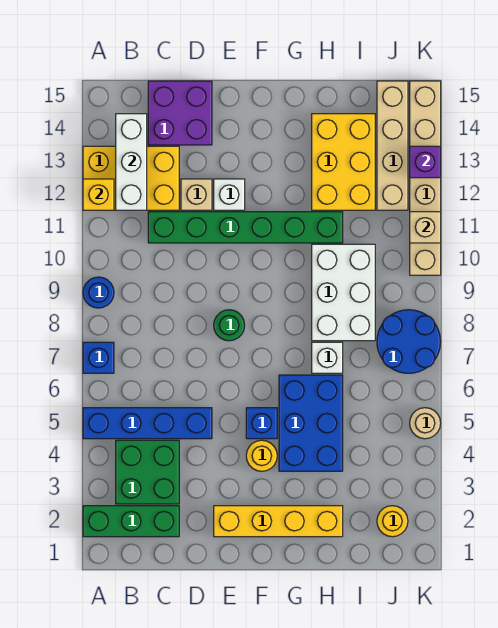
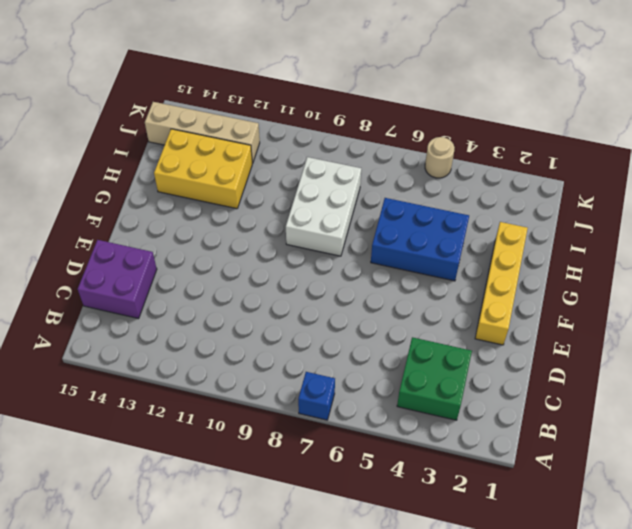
white 2x3 brick [286,157,361,256] -> white 2x3 brick turned to [312,244,375,341]
none -> green 1x3 brick [83,506,179,537]
none -> blue 1x4 brick [83,408,212,439]
none -> blue 1x1 round brick [83,277,114,308]

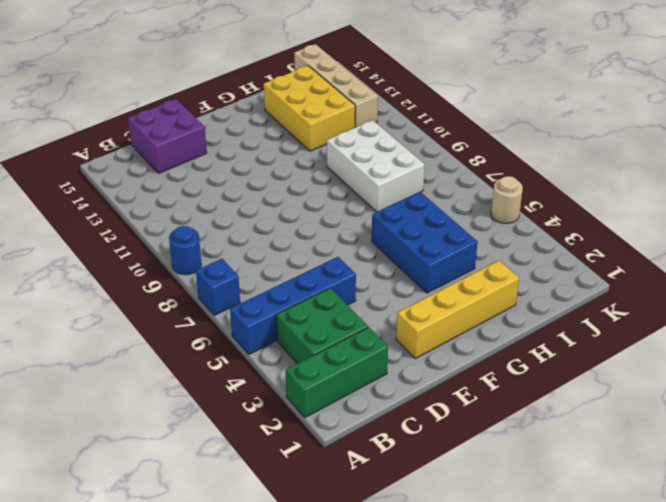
none -> yellow 2x3 brick [83,146,179,210]
none -> green 1x6 brick [148,212,343,243]
none -> tan 1x1 brick [181,179,212,210]

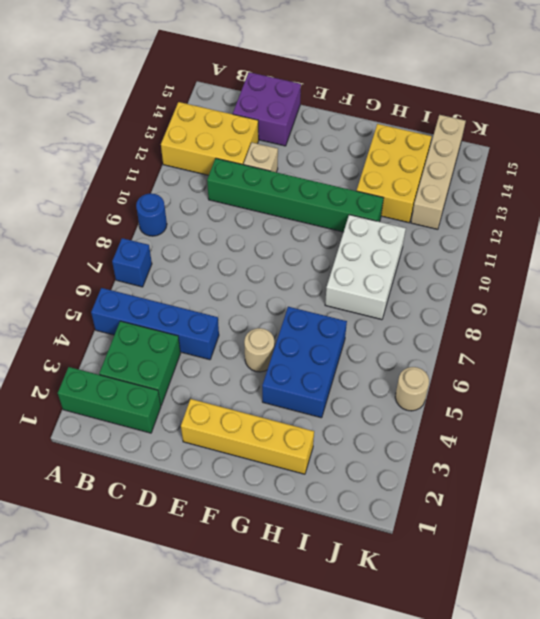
tan 1x1 round brick [244,328,274,372] -> blue 1x1 brick [246,408,277,439]
none -> green 1x1 round brick [214,310,245,341]
none -> white 1x1 brick [214,179,245,210]
none -> yellow 1x1 round brick [246,440,277,471]

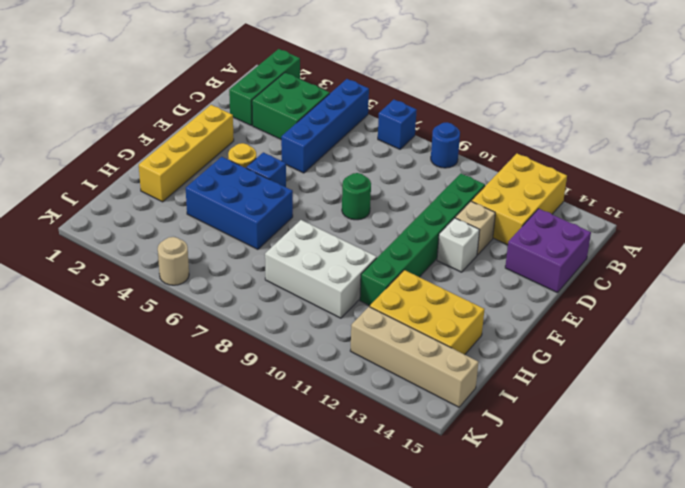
none -> white 1x1 brick [312,342,343,373]
none -> yellow 1x1 round brick [377,506,408,537]
none -> blue 2x2 round brick [377,310,441,373]

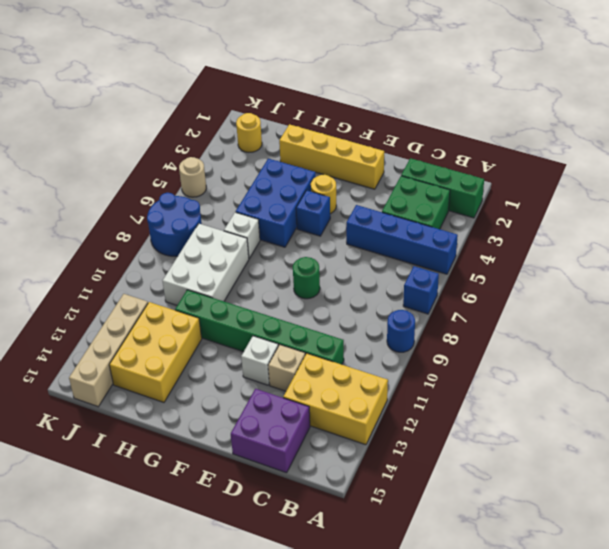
none -> tan 1x6 brick [410,81,441,275]
none -> yellow 1x1 brick [83,179,114,210]
none -> white 1x3 brick [116,114,147,210]

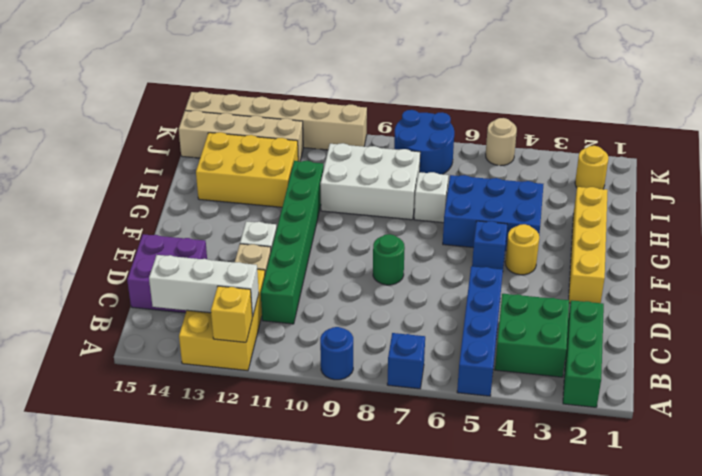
none -> tan 1x1 brick [410,212,441,243]
none -> purple 1x1 brick [410,146,441,178]

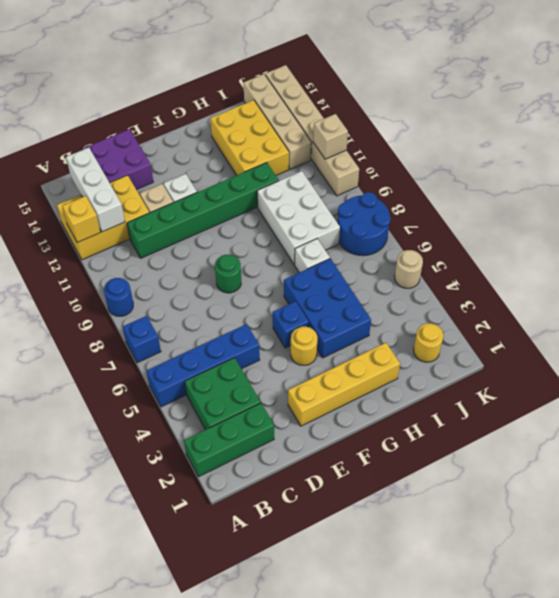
none -> purple 1x1 brick [410,146,441,178]

